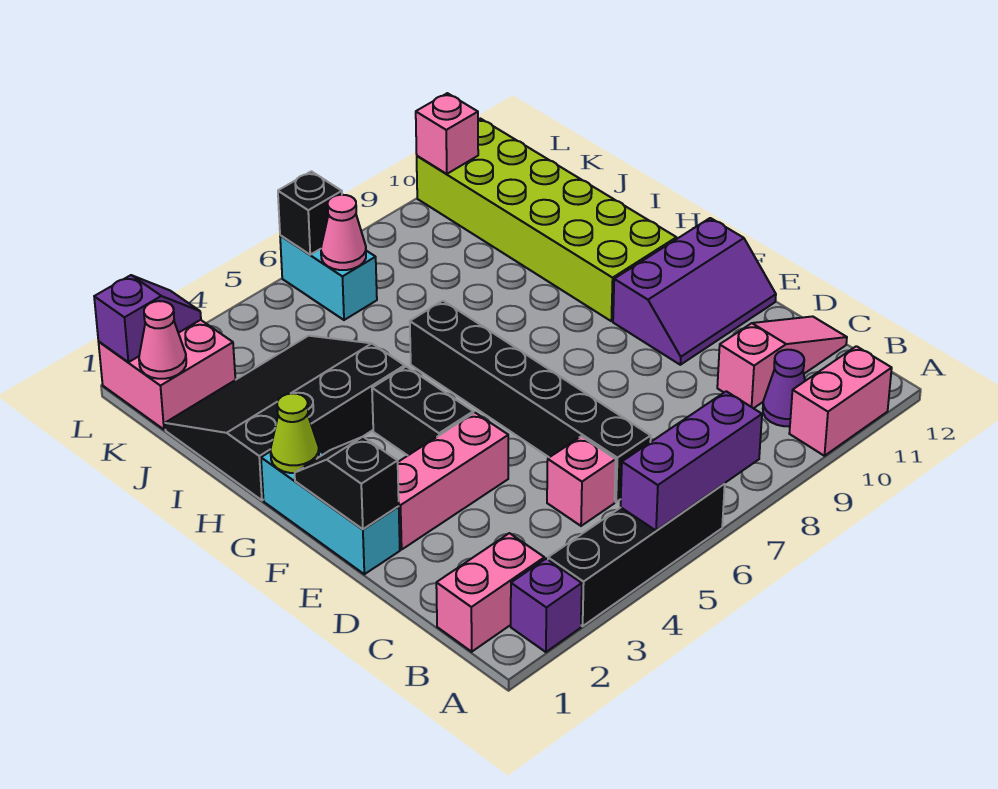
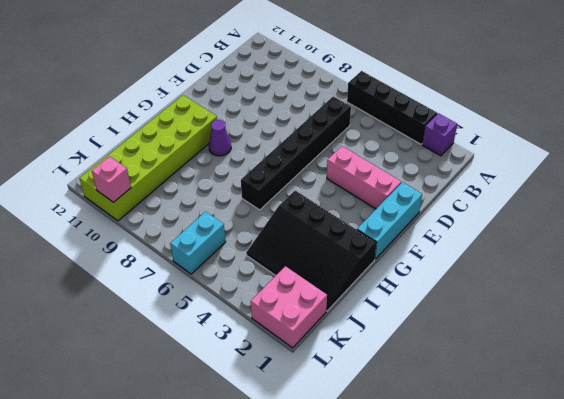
purple 1x1 cone [209,120,231,156] -> purple 1x1 cone moved to [763,350,805,426]
none -> pink 1x2 brick [789,346,892,456]
none -> pink 1x2 brick [436,533,544,652]
none -> pink 1x1 brick [547,436,616,526]

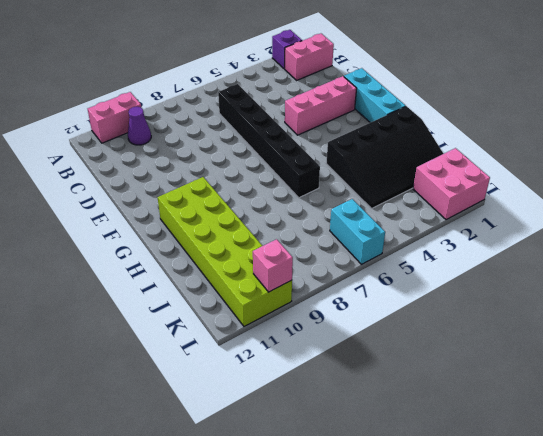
none -> black 1x4 brick [548,484,725,626]
none -> pink 1x1 brick [547,436,616,526]
none -> pink 1x3 slope [717,316,847,408]

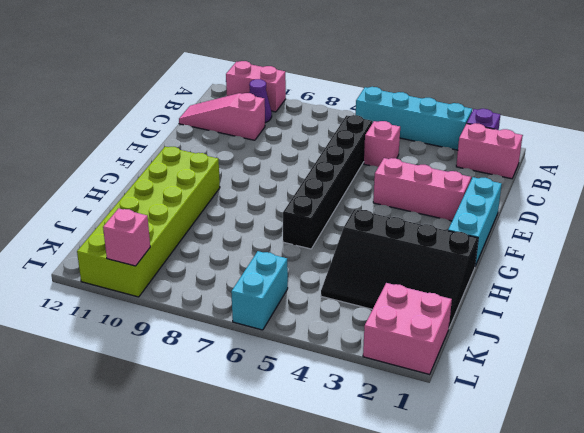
cyan 1x4 brick [356,87,472,150] -> black 1x4 brick [548,484,725,626]
none -> purple 2x3 slope [613,218,776,365]
none -> black 1x2 brick [372,367,473,455]
none -> purple 1x3 brick [621,391,762,531]

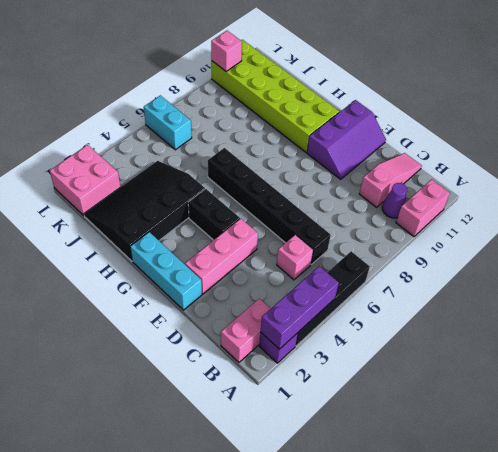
purple 1x3 brick [261,266,339,349] -> purple 1x3 brick moved to [621,391,762,531]
none -> black 1x2 slope [295,437,399,529]
none -> lime 1x1 cone [271,393,319,473]
none -> pink 1x1 cone [139,301,186,379]

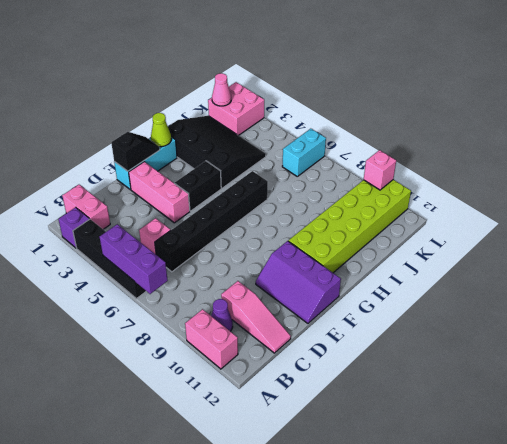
none -> pink 1x1 cone [321,195,366,270]
none -> purple 1x2 slope [94,275,201,362]
none -> black 1x1 brick [278,171,342,255]

